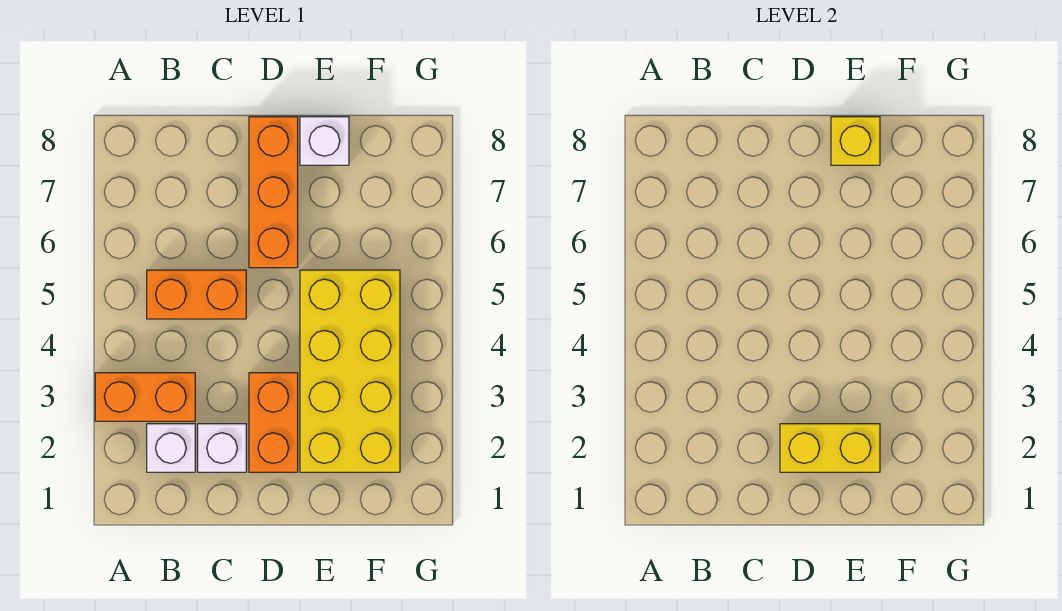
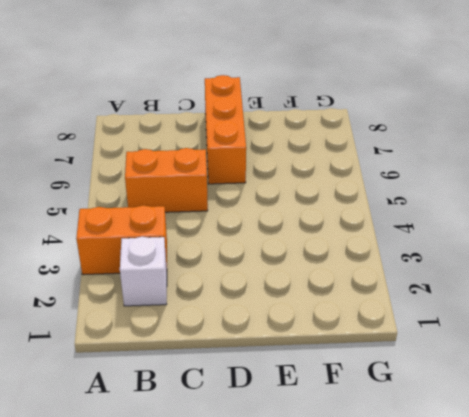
none -> white 1x1 brick [198,424,246,472]
none -> orange 1x2 brick [249,373,298,472]

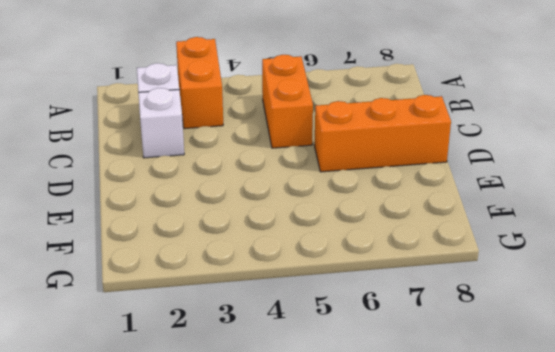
none -> orange 1x2 brick [249,373,298,472]
none -> yellow 2x4 brick [300,270,400,472]

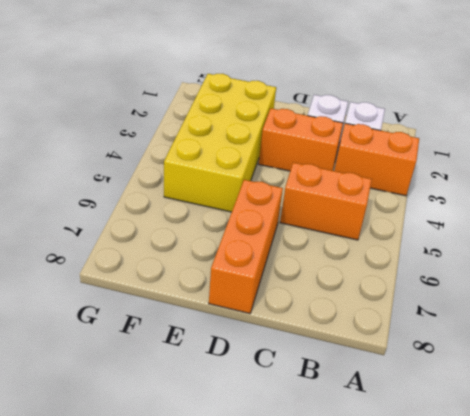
orange 1x2 brick [259,108,343,171] -> orange 1x2 brick turned to [249,373,298,472]
none -> white 1x1 brick [300,117,349,165]
none -> yellow 1x2 brick [780,424,880,472]

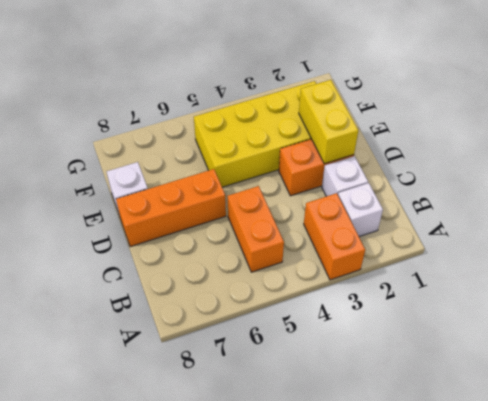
none -> yellow 1x1 brick [831,117,880,165]

